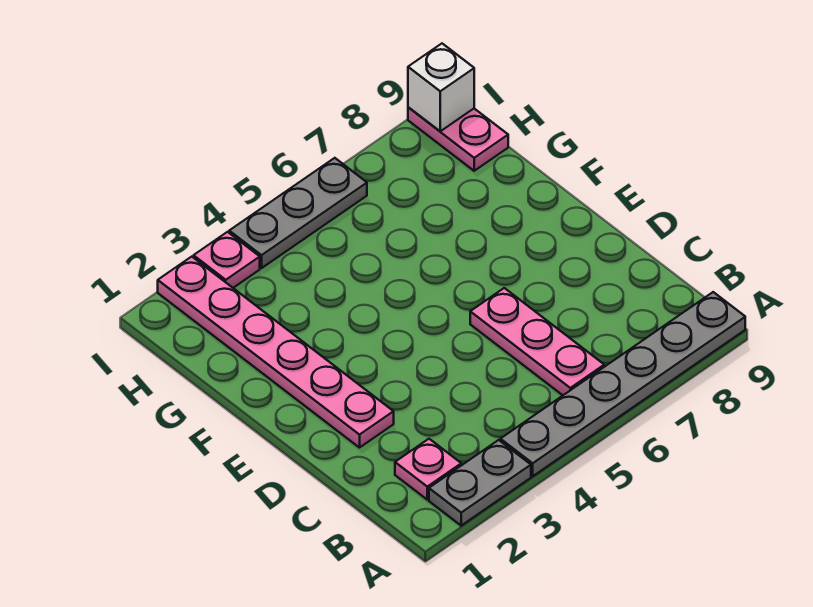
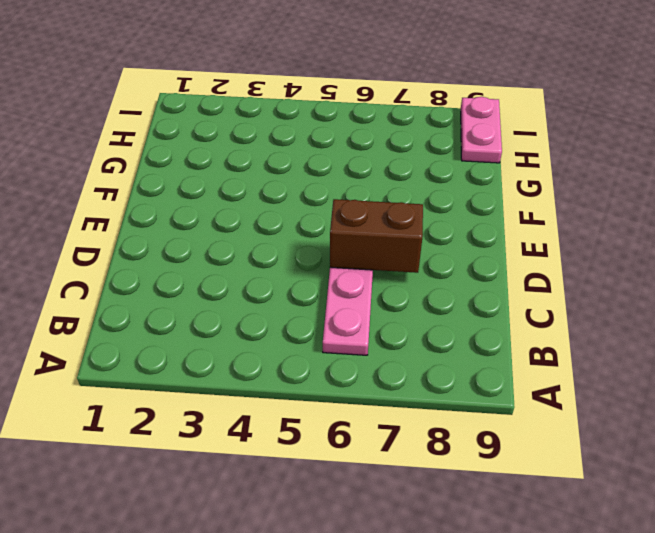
brown 1x2 brick [330,199,423,273] -> none
none -> grey 1x2 plate [429,440,531,526]
none -> grey 1x6 plate [500,292,745,476]

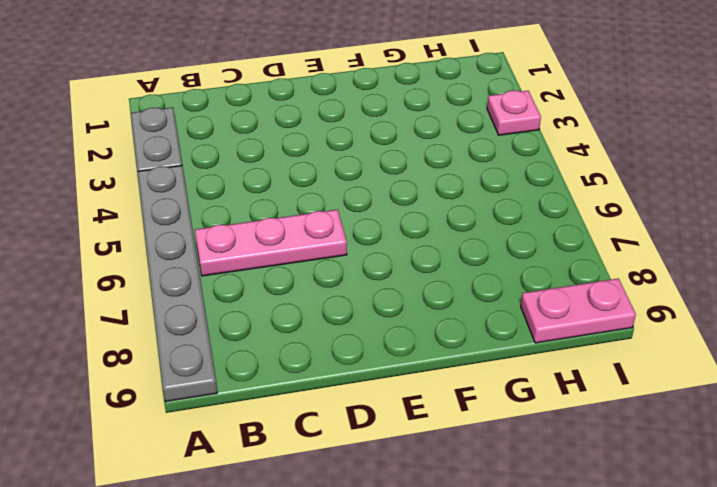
none -> pink 1x1 plate [395,439,461,499]
none -> pink 1x6 plate [158,257,394,448]

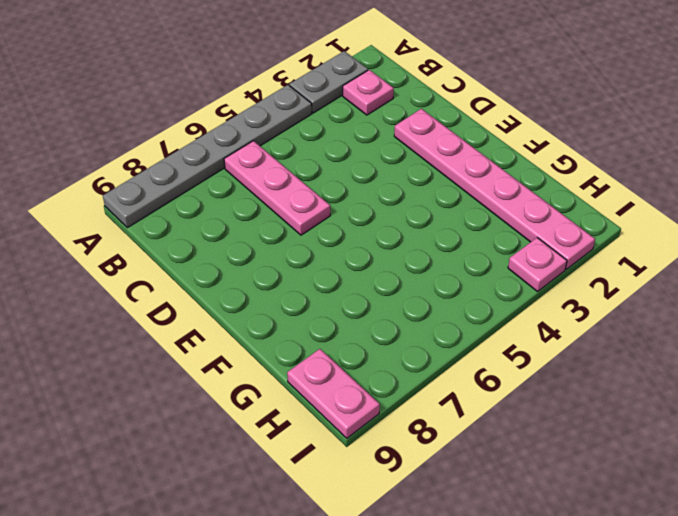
none -> grey 1x3 plate [229,158,367,268]
none -> white 1x1 brick [408,44,474,131]

